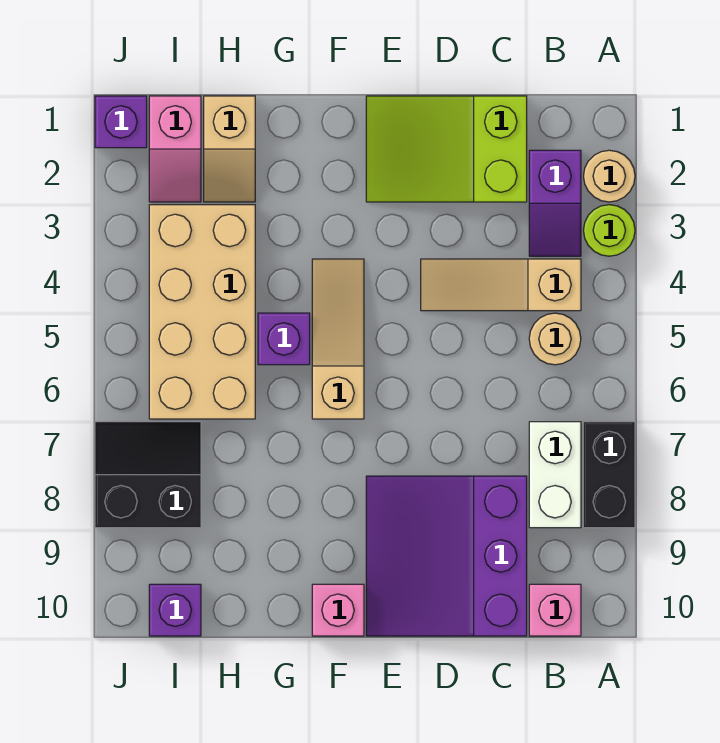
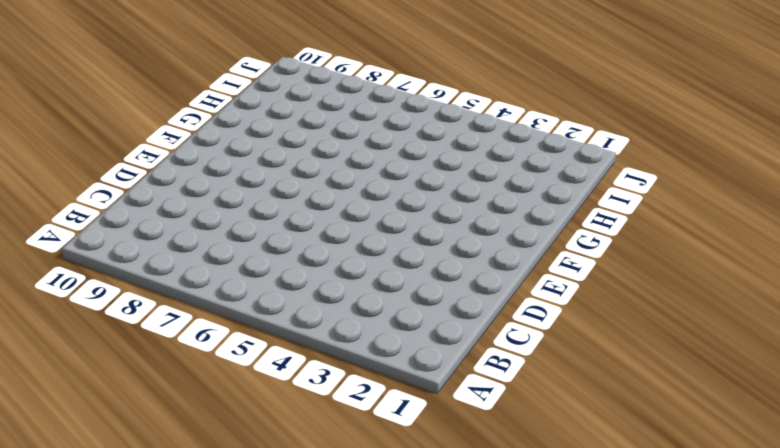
none -> tan 1x1 round brick [584,150,635,202]
none -> lime 1x1 round brick [584,205,635,256]
none -> black 1x2 brick [583,422,635,528]

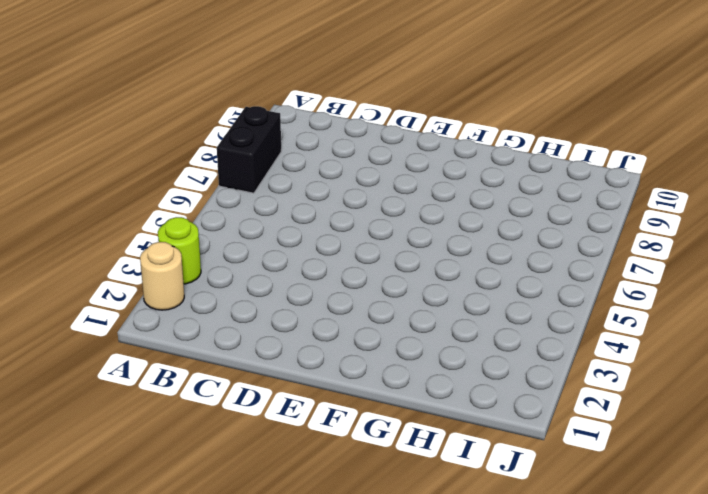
none -> purple 1x2 slope [529,150,581,256]
none -> tan 1x3 slope [421,259,581,311]
none -> tan 1x1 round brick [529,313,581,365]

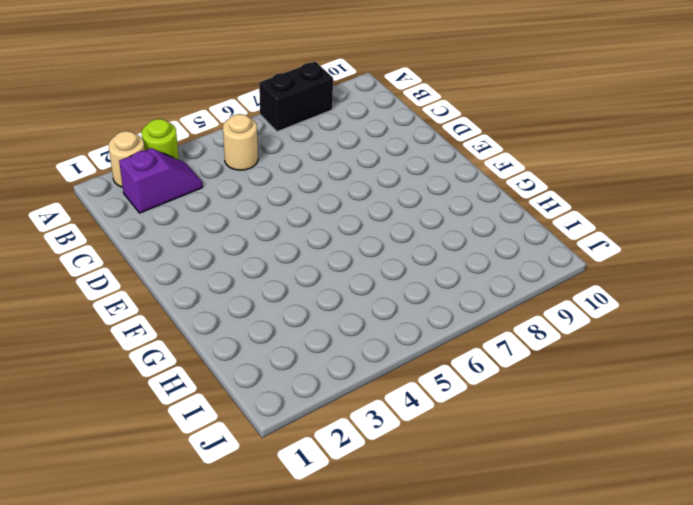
none -> tan 1x3 slope [421,259,581,311]
none -> white 1x2 brick [529,422,581,528]
none -> pink 1x1 brick [529,584,581,636]

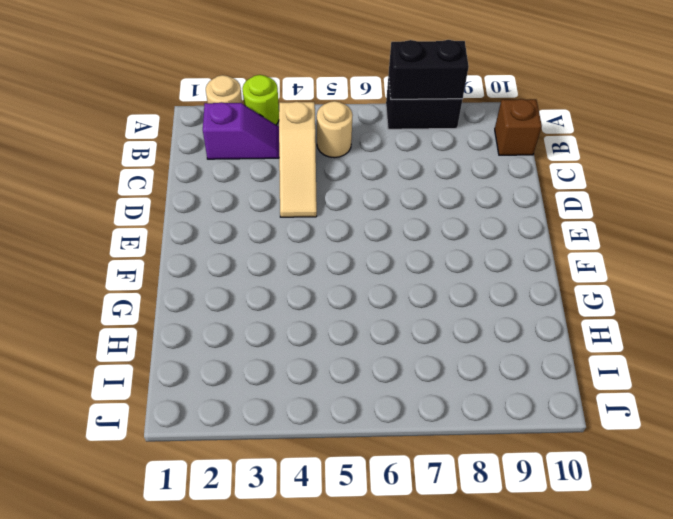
black 1x2 brick [389,40,469,99] -> none
brown 1x1 brick [495,99,542,155] -> pink 1x1 brick [529,584,581,636]
none -> white 1x2 brick [529,422,581,528]
none -> lime 2x3 slope [366,96,527,202]
none -> purple 3x3 slope [366,476,527,636]

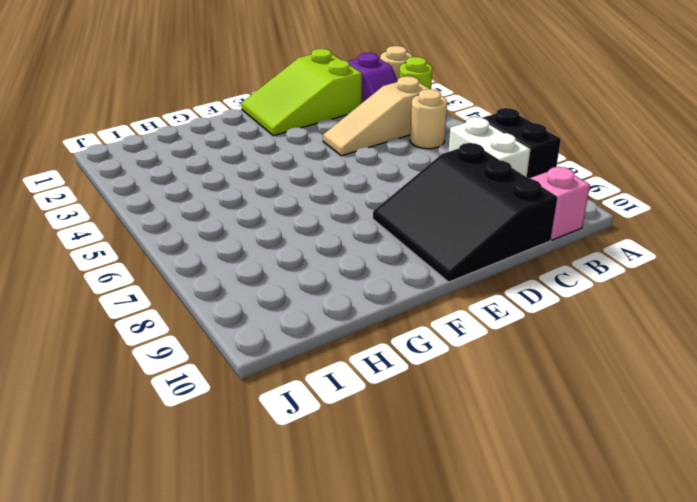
black 3x3 slope [373,143,558,282] -> purple 3x3 slope [366,476,527,636]
none -> tan 1x3 slope [312,259,364,419]
none -> pink 1x1 brick [312,584,364,636]
none -> purple 1x1 brick [258,313,310,365]

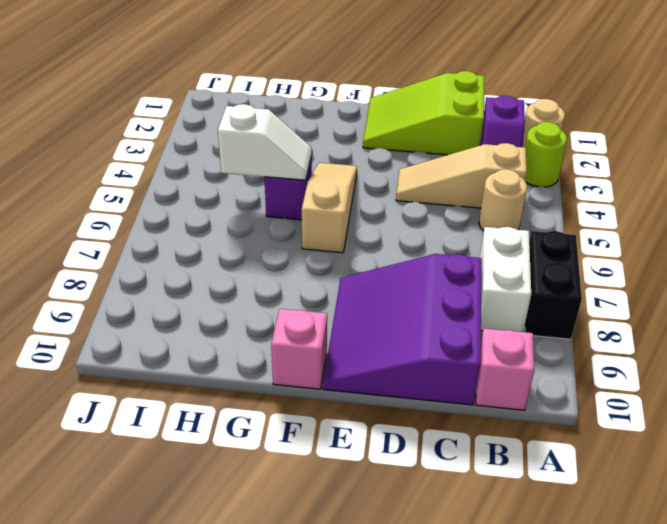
white 1x2 slope [218,104,312,180] -> none
none -> tan 1x2 slope [204,96,255,202]
none -> tan 2x4 brick [149,205,255,419]
none -> pink 1x2 slope [149,96,201,202]

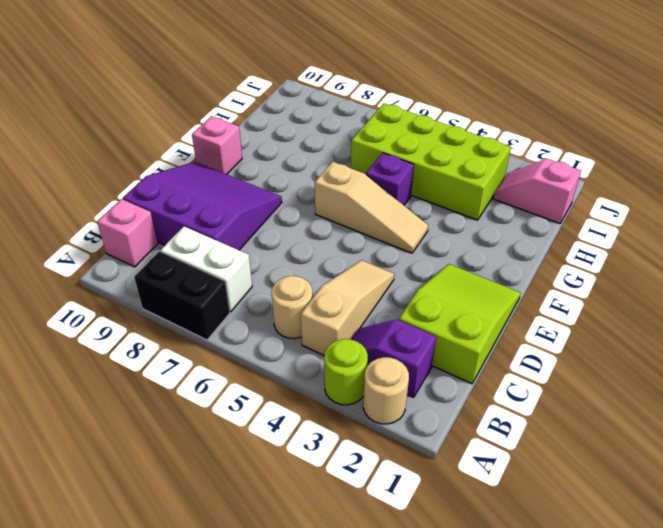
lime 2x4 brick [351,103,511,220] -> tan 2x4 brick [149,205,255,419]
none -> tan 1x2 slope [204,96,255,202]
none -> black 2x2 slope [95,422,201,528]
none -> purple 1x1 brick [149,584,201,636]

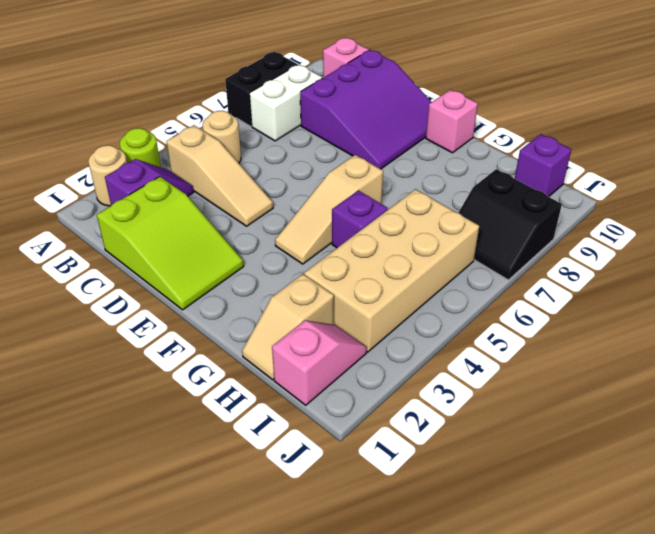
tan 1x2 slope [242,274,334,380] -> tan 1x2 slope turned to [204,96,255,202]
none -> purple 1x1 brick [95,96,147,148]

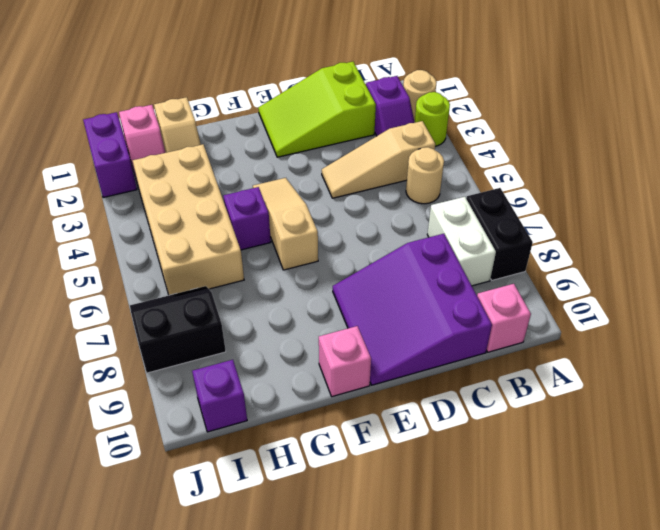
purple 1x2 brick [83,112,137,198] -> purple 1x1 brick [95,96,147,148]

